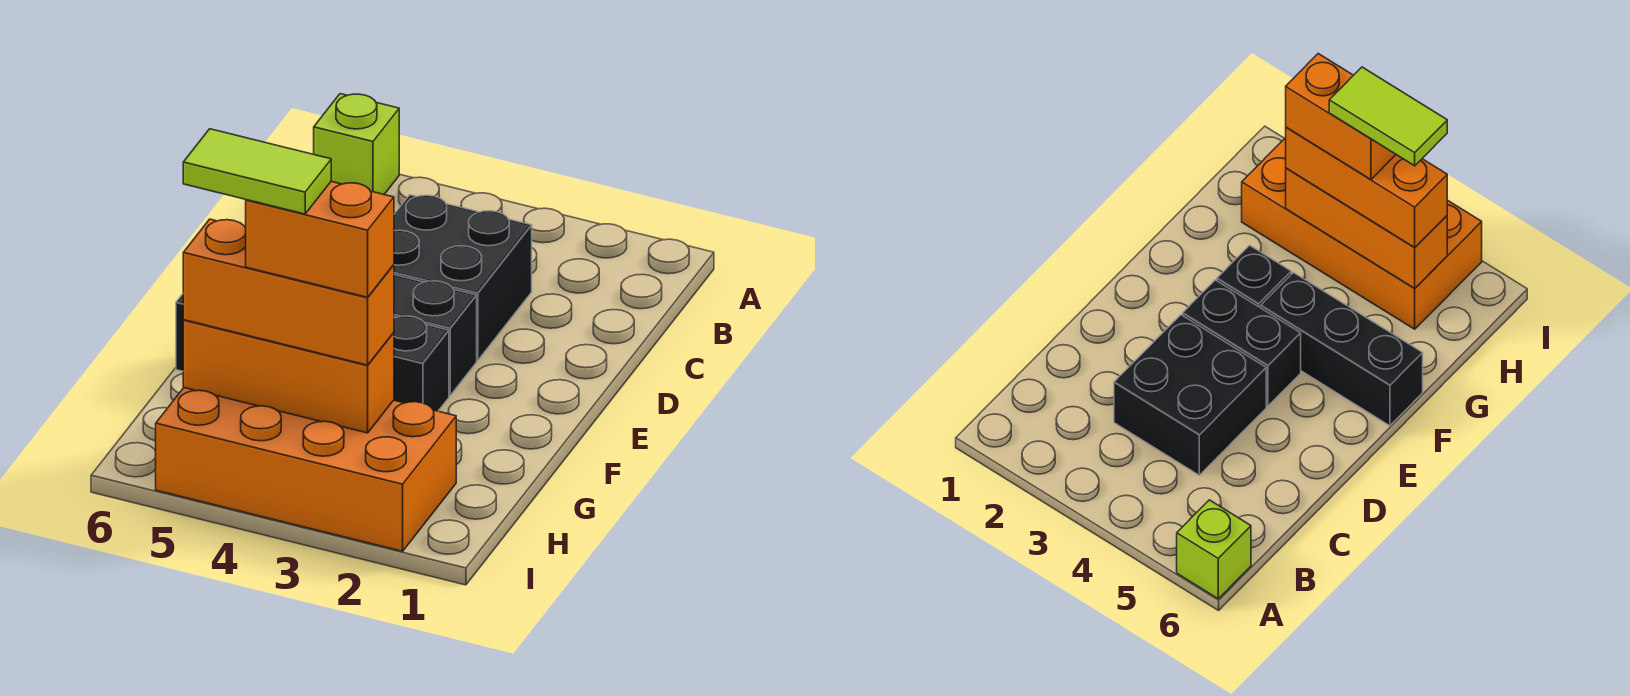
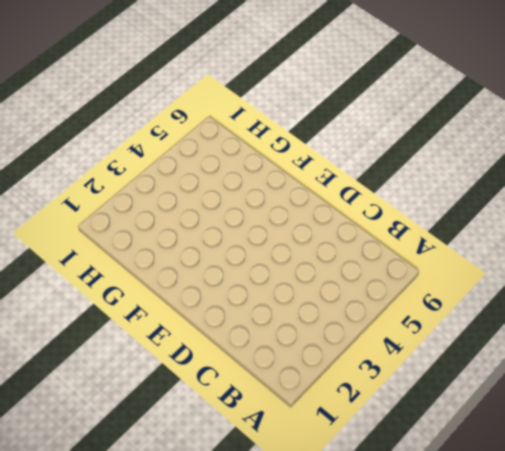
none -> lime 1x1 brick [314,94,399,194]
none -> black 2x2 brick [394,195,532,360]

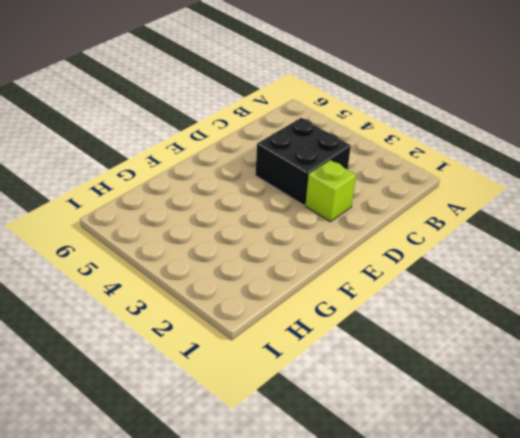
lime 1x1 brick [305,160,356,222] -> lime 1x1 brick moved to [314,94,399,194]
none -> black 1x2 brick [394,275,477,395]
none -> black 1x1 brick [394,316,449,411]

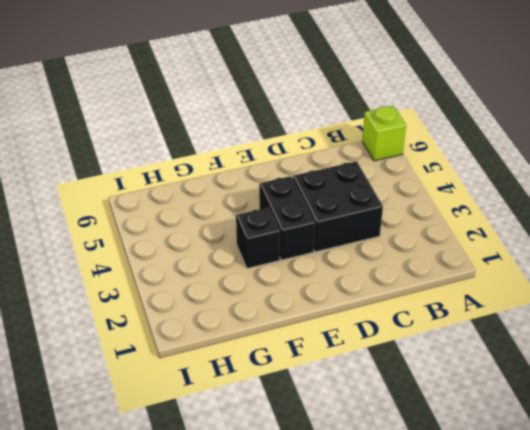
none -> black 1x3 brick [1261,273,1423,426]
none -> orange 2x4 brick [156,388,456,551]

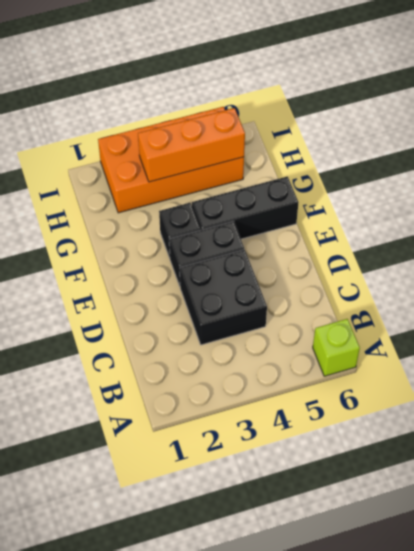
none -> orange 1x3 brick [183,219,394,365]
none -> orange 1x2 brick [246,182,394,297]

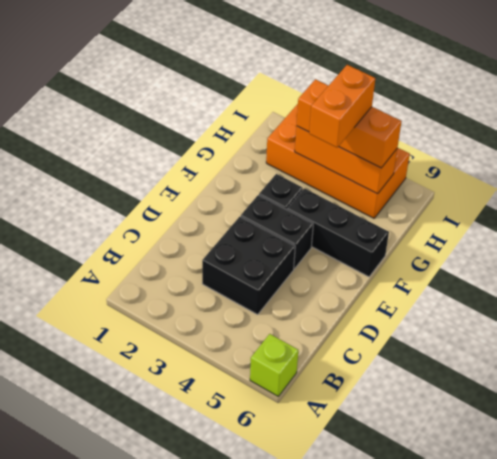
orange 1x2 brick [309,65,375,147] -> orange 1x2 brick turned to [246,182,394,297]
none -> lime 1x2 tile [183,129,331,214]

